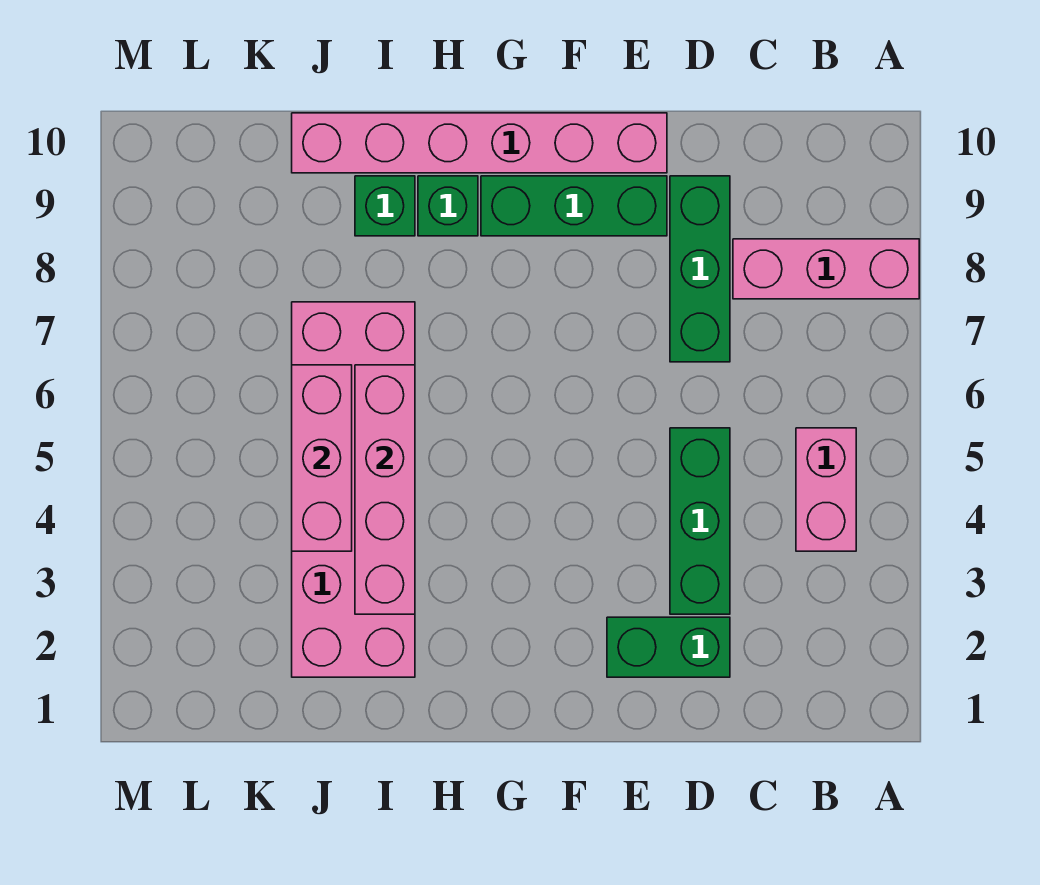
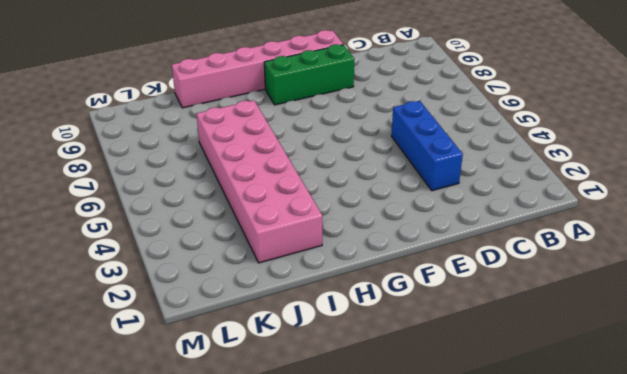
blue 1x3 brick [391,101,463,191] -> green 1x3 brick [670,428,730,614]
none -> pink 1x3 brick [733,239,919,299]
none -> pink 1x2 brick [796,428,856,551]
none -> green 1x2 brick [607,617,730,677]

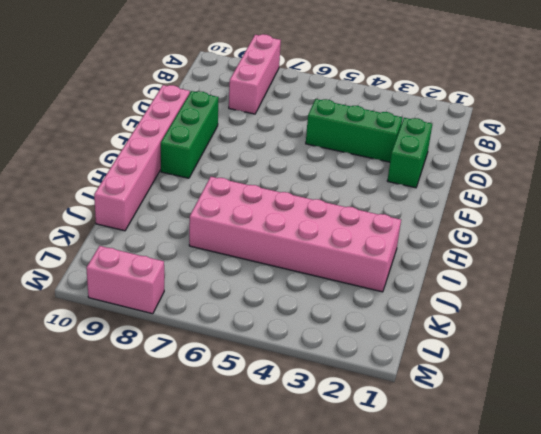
pink 1x2 brick [86,246,164,314] -> pink 1x2 brick moved to [796,428,856,551]
none -> green 1x3 brick [670,176,730,362]
none -> green 1x1 brick [418,176,478,236]
none -> green 1x1 brick [355,176,415,236]

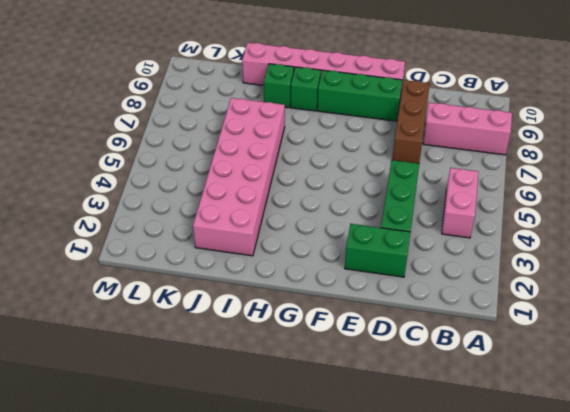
brown 1x3 brick [392,80,430,164] -> green 1x3 brick [670,176,730,362]
none -> pink 1x4 brick [355,365,415,614]
none -> pink 1x3 brick [292,365,352,551]

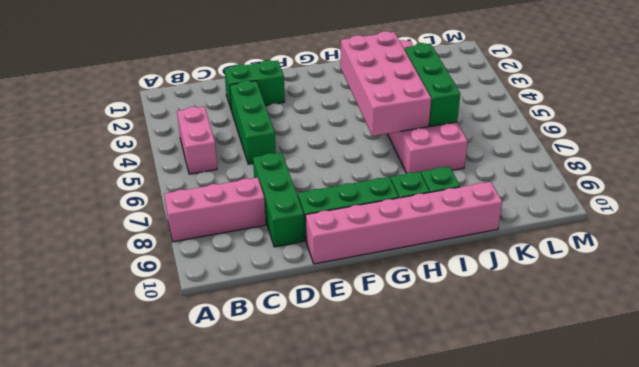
pink 2x4 brick [340,31,431,136] -> pink 1x4 brick [355,365,415,614]
green 1x3 brick [404,43,460,126] -> pink 1x3 brick [292,365,352,551]

